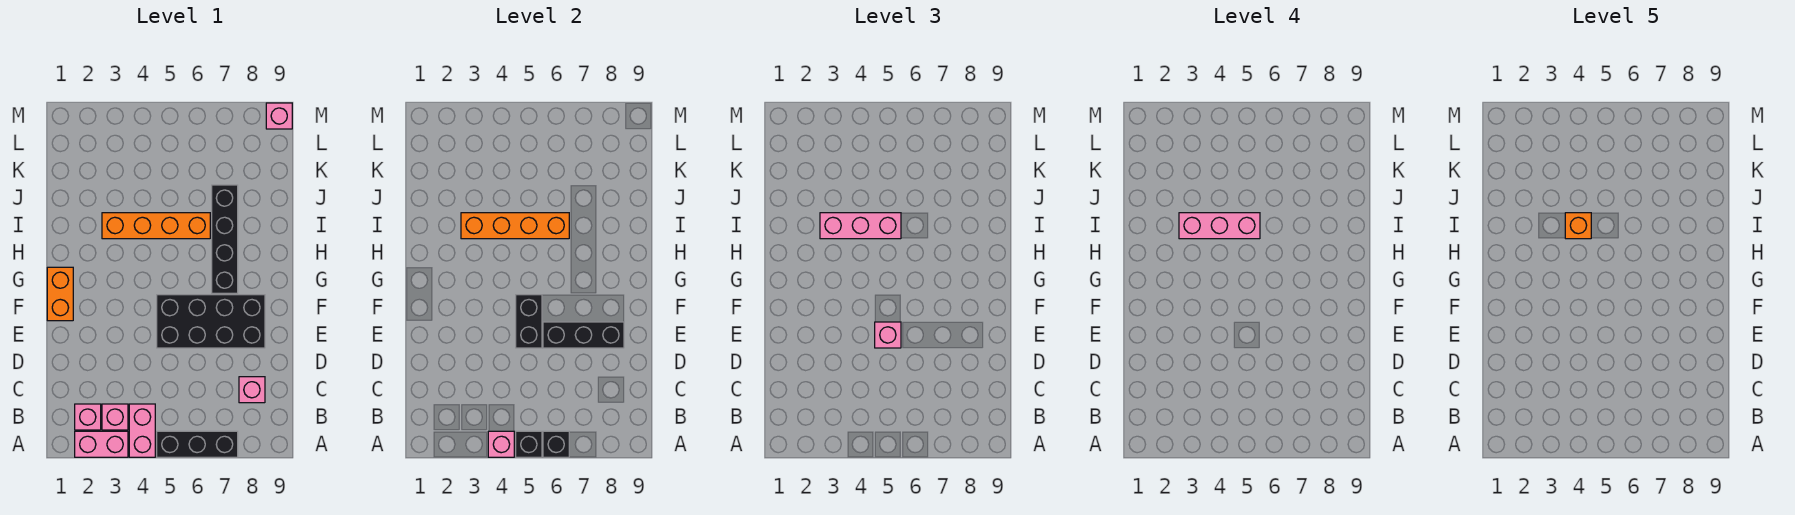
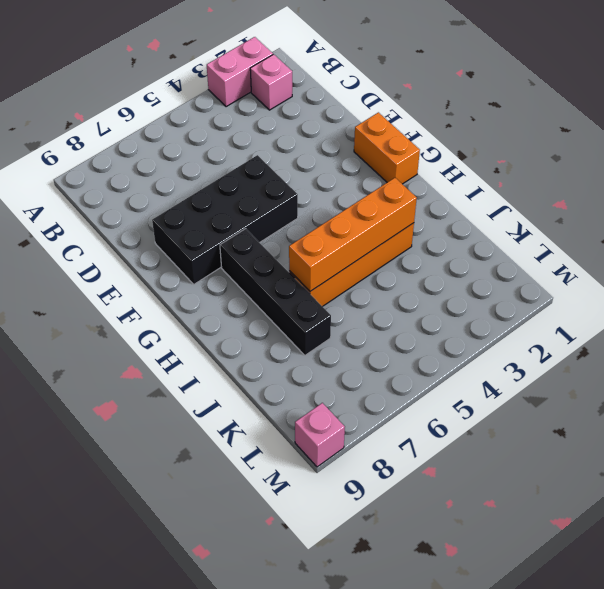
none -> pink 1x2 brick [129,404,155,457]
none -> black 1x3 brick [157,431,238,457]
none -> pink 1x1 brick [102,404,128,430]

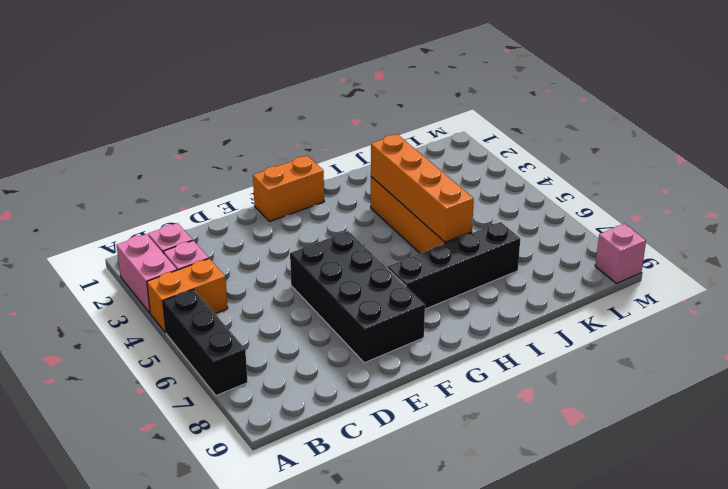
orange 1x2 brick [147,258,228,333] -> pink 1x2 brick [129,404,155,457]
none -> pink 1x1 brick [239,377,265,403]
none -> pink 1x1 brick [488,431,514,457]
none -> black 1x1 brick [516,431,542,457]

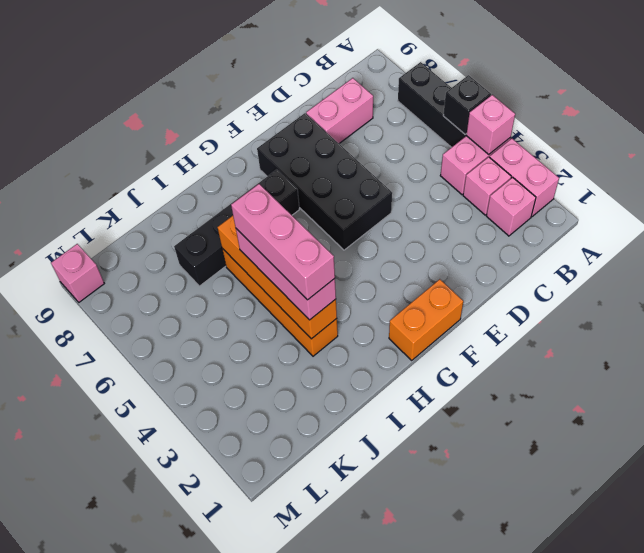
pink 1x2 brick [306,78,373,143] -> pink 1x1 brick [239,377,265,403]
none -> black 1x1 brick [543,431,569,457]
none -> black 1x2 brick [516,295,542,348]
none -> black 1x3 brick [543,322,624,348]

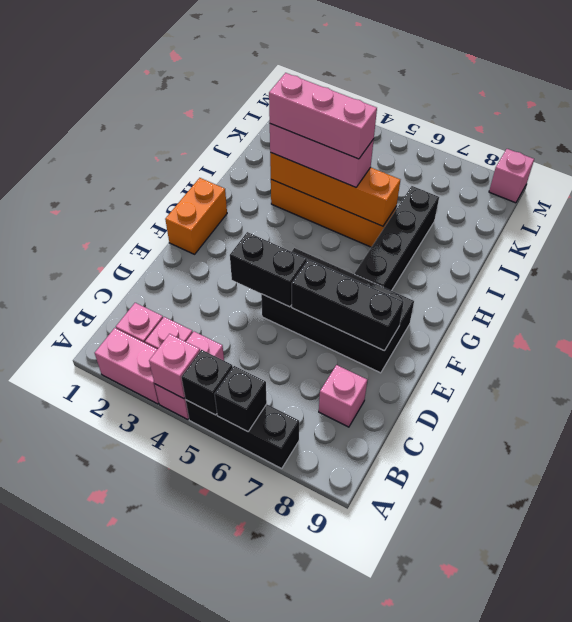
black 1x2 brick [230,232,307,307] -> black 1x2 brick turned to [516,295,542,348]
none -> pink 1x1 brick [875,322,901,348]
none -> orange 1x1 brick [1565,213,1591,239]

